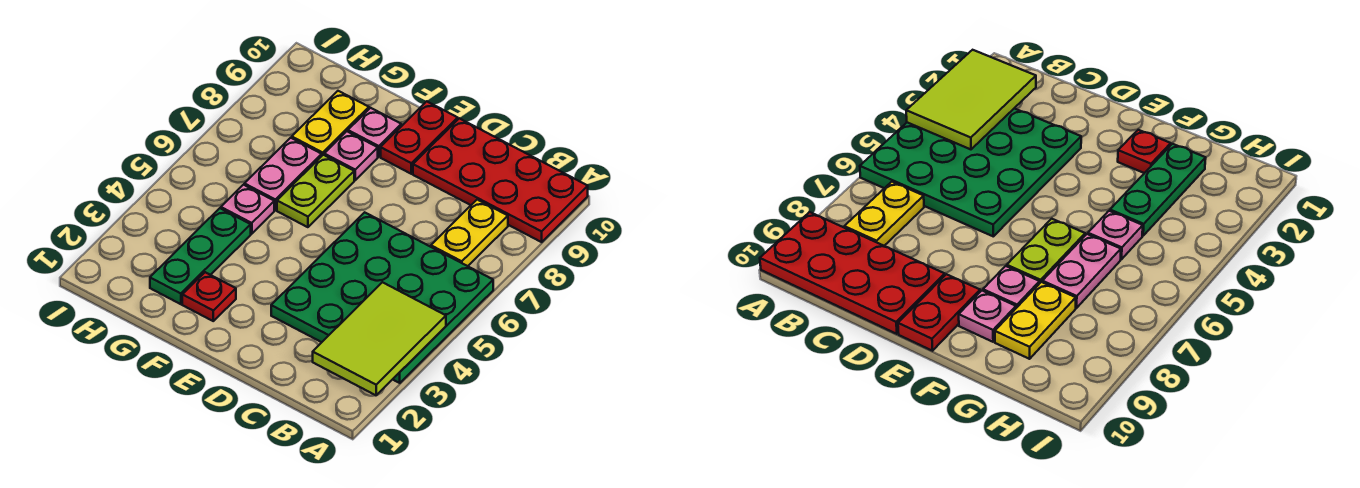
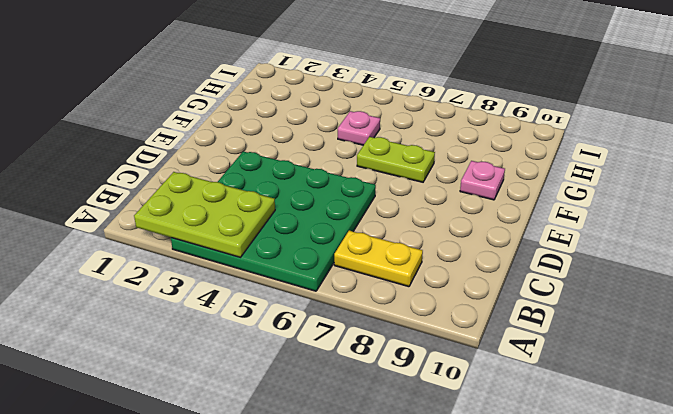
lime 2x3 plate [134,172,275,257] -> lime 2x3 tile [313,282,446,395]
none -> red 2x4 plate [413,118,588,242]
none -> red 1x2 plate [381,101,458,174]
none -> red 1x1 plate [182,272,236,321]

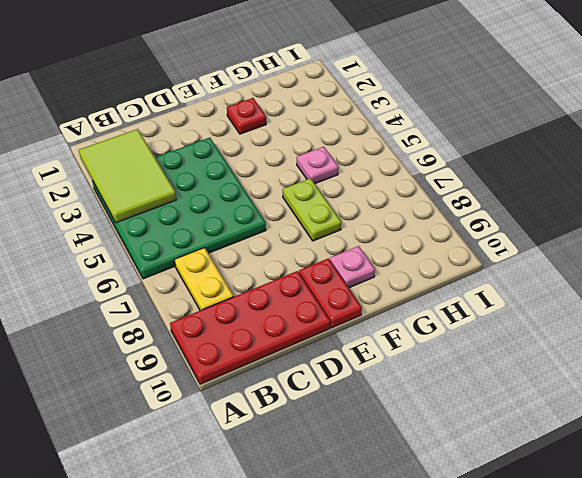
none -> pink 1x1 plate [324,131,378,180]
none -> green 1x3 plate [150,208,251,304]
none -> pink 1x2 plate [244,138,322,210]

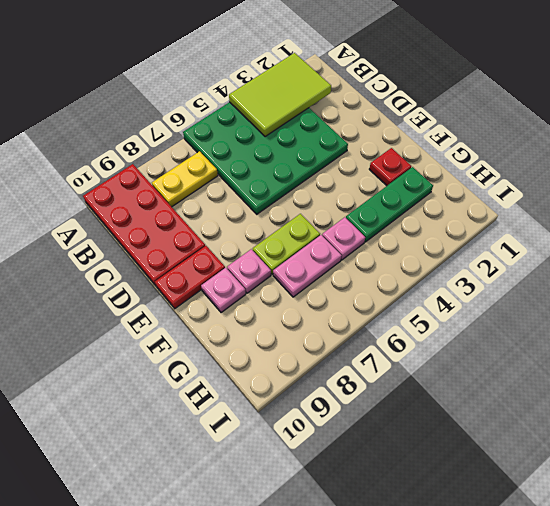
none -> yellow 1x2 plate [292,91,369,155]

